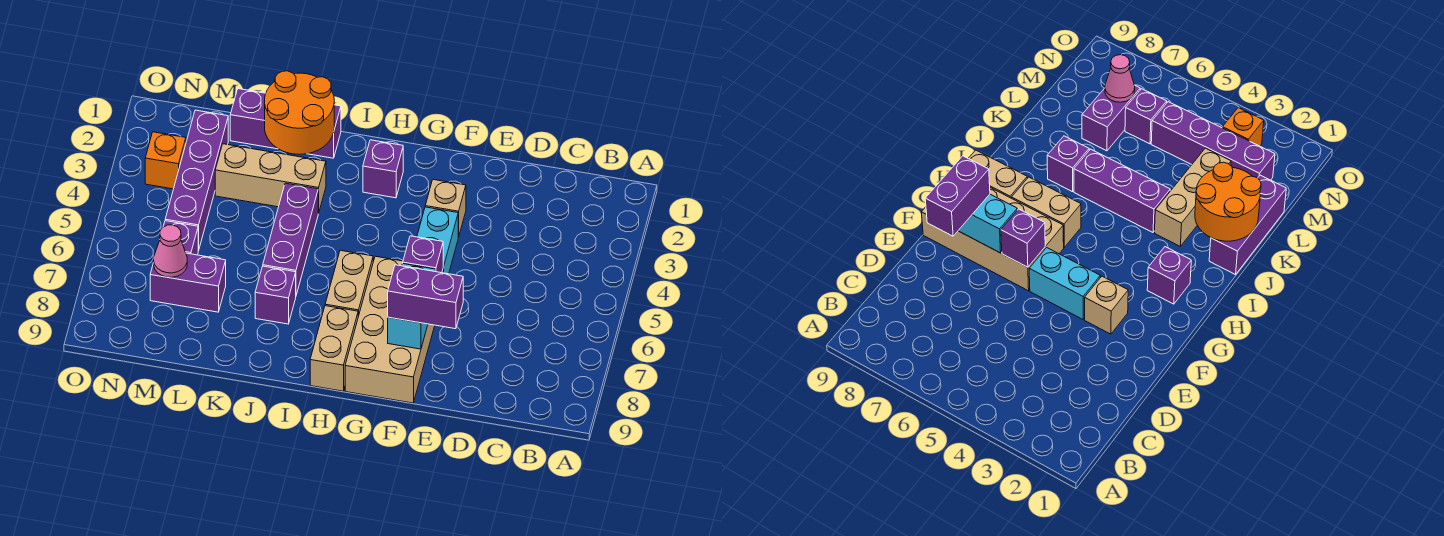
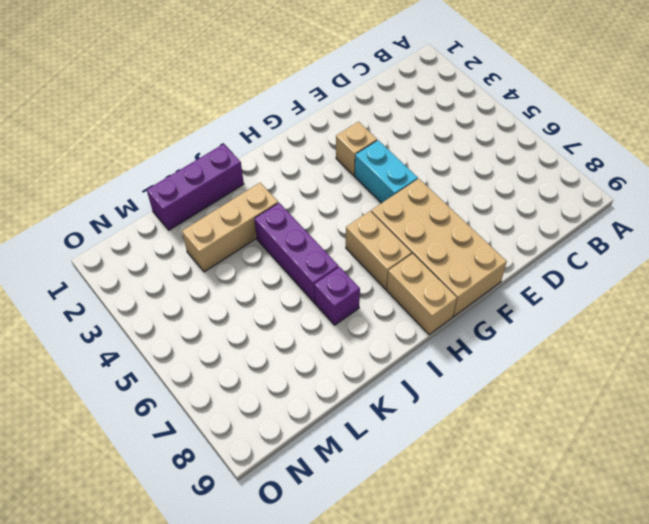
none -> purple 1x1 brick [363,140,403,198]
none -> purple 1x2 brick [150,253,226,312]
none -> purple 1x4 brick [165,110,228,251]

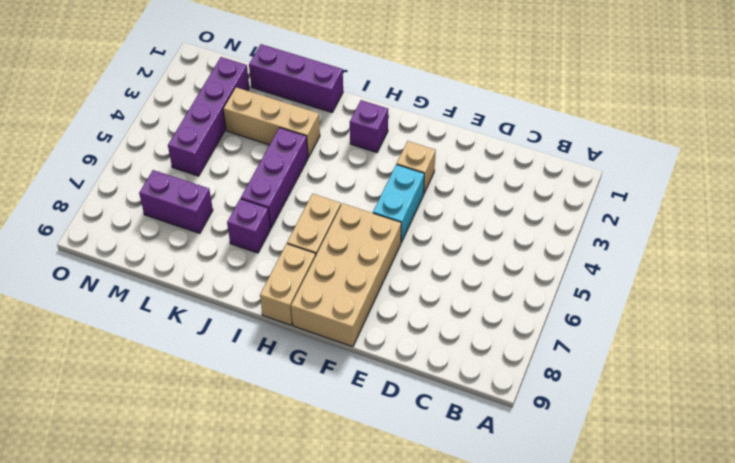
none -> purple 1x1 brick [163,221,198,255]
none -> orange 1x1 brick [145,132,186,189]
none -> purple 1x1 brick [403,236,443,273]

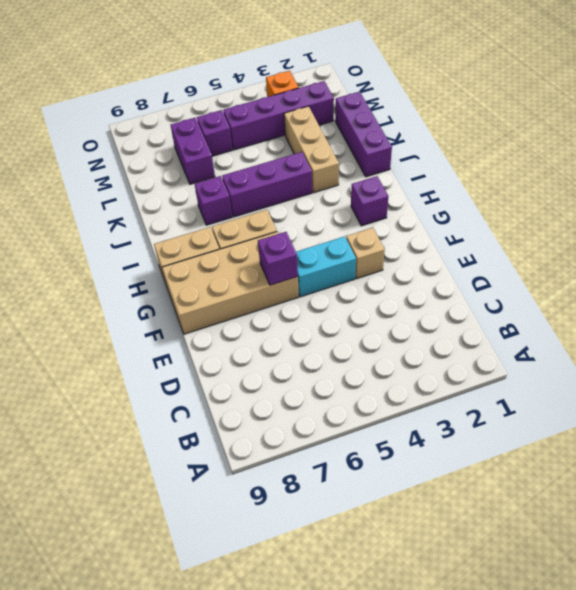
none -> cyan 1x2 brick [388,264,436,349]
none -> orange 2x2 round brick [265,71,334,154]
none -> pink 1x1 cone [154,225,187,277]

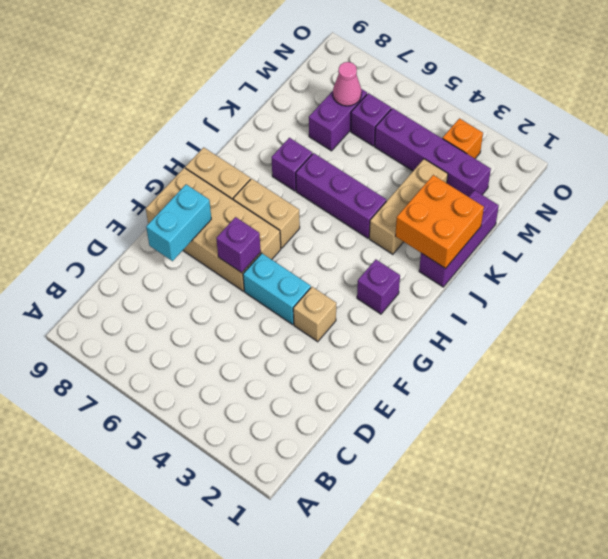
cyan 1x2 brick [146,184,211,261] -> cyan 1x2 brick turned to [388,264,436,349]
orange 2x2 brick [395,175,484,269] -> orange 2x2 round brick [265,71,334,154]
none -> purple 1x2 brick [388,265,463,329]

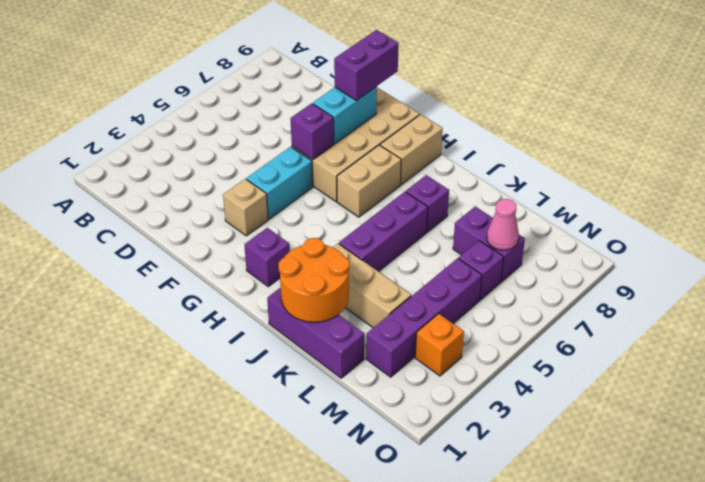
purple 1x2 brick [334,30,399,101] -> purple 1x2 brick turned to [388,265,463,329]

